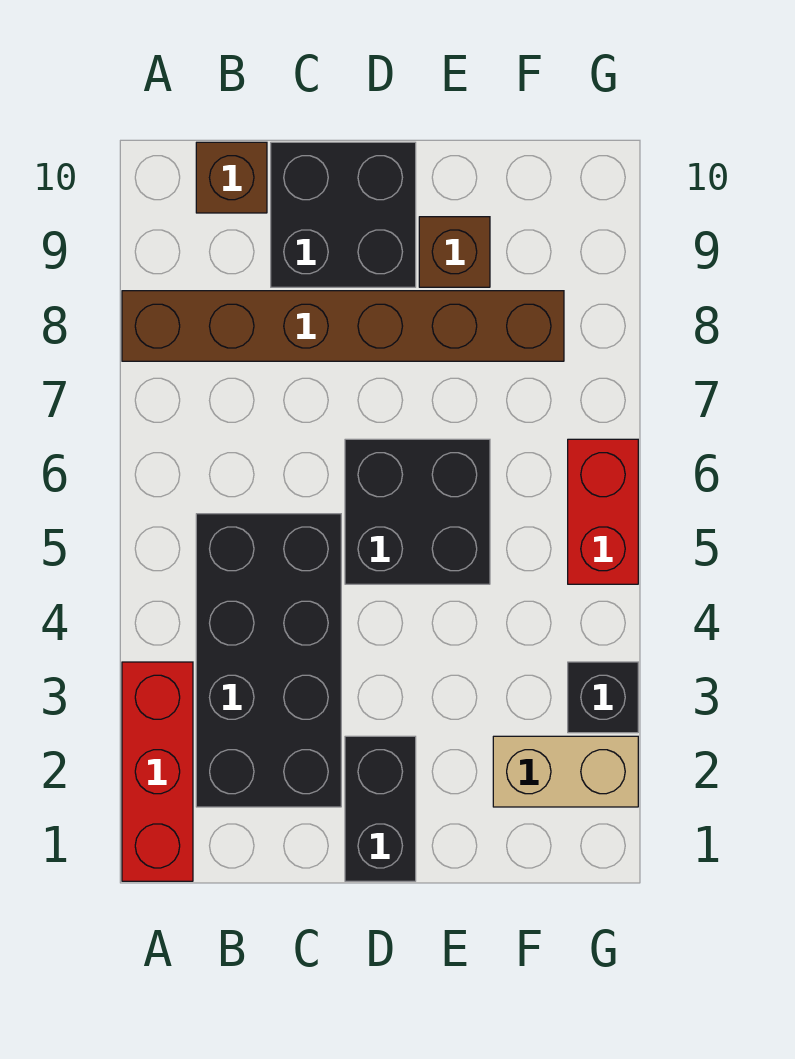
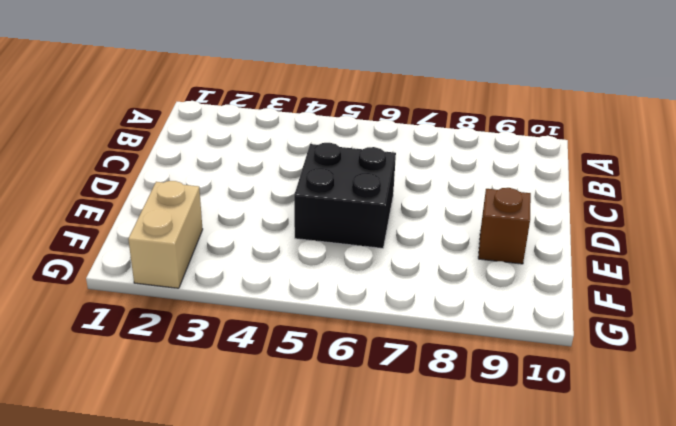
none -> red 1x3 brick [122,662,193,881]
none -> brown 1x6 brick [122,291,564,361]

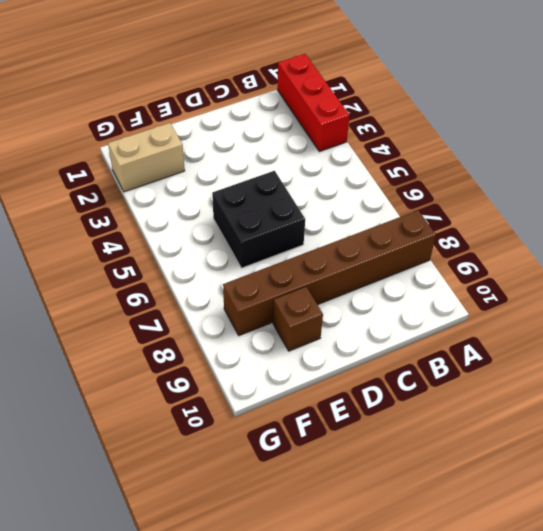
none -> black 2x4 brick [196,514,341,807]
none -> brown 1x1 brick [196,142,267,213]

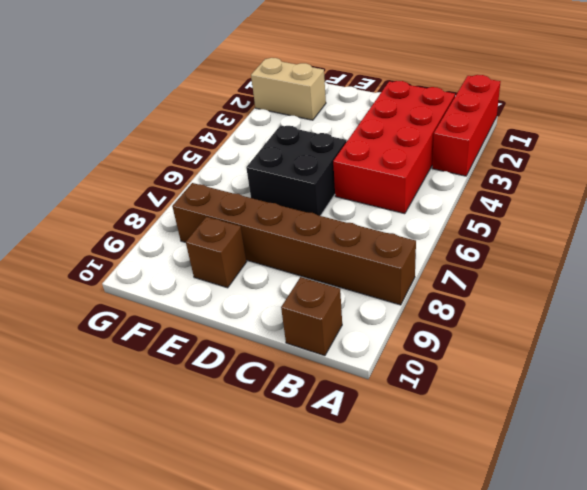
red 2x4 brick [333,81,455,214] -> black 2x4 brick [196,514,341,807]
none -> black 2x2 brick [271,142,416,287]
none -> black 1x2 brick [345,736,416,881]

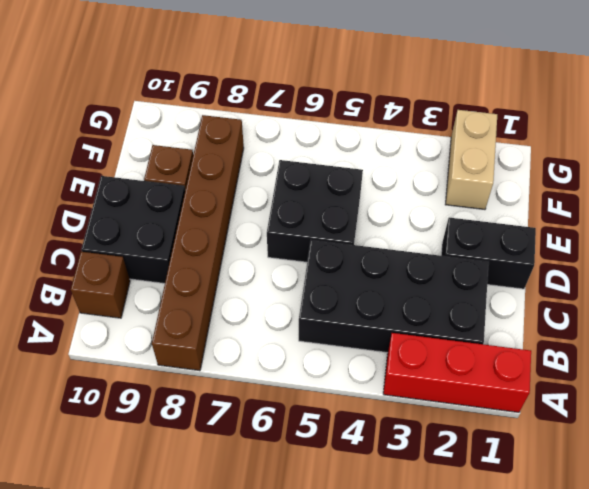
none -> black 1x1 brick [568,662,638,733]
none -> red 1x2 brick [568,439,638,584]

